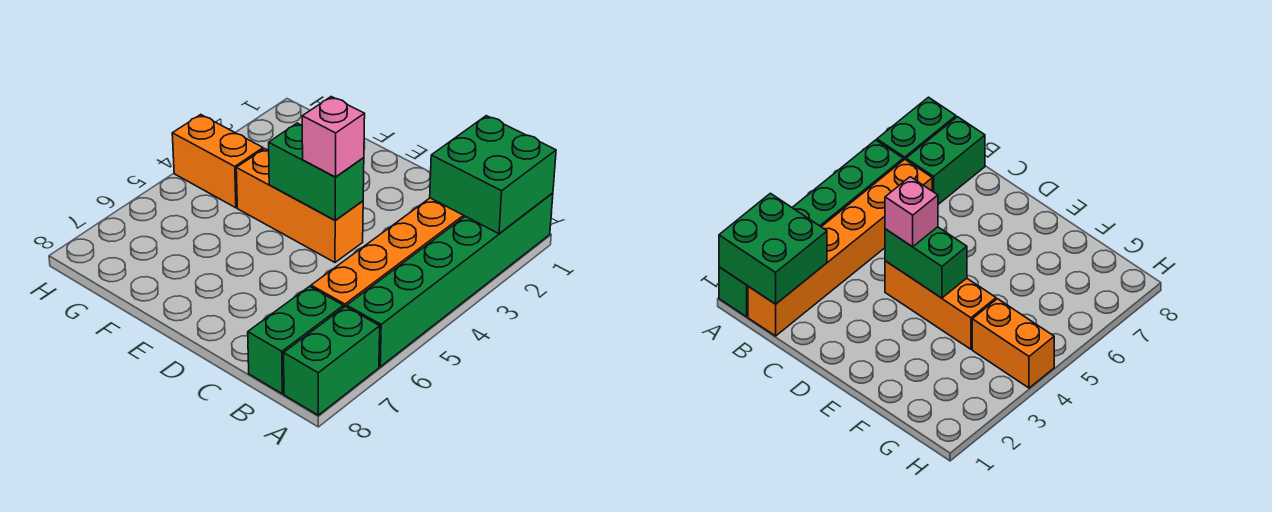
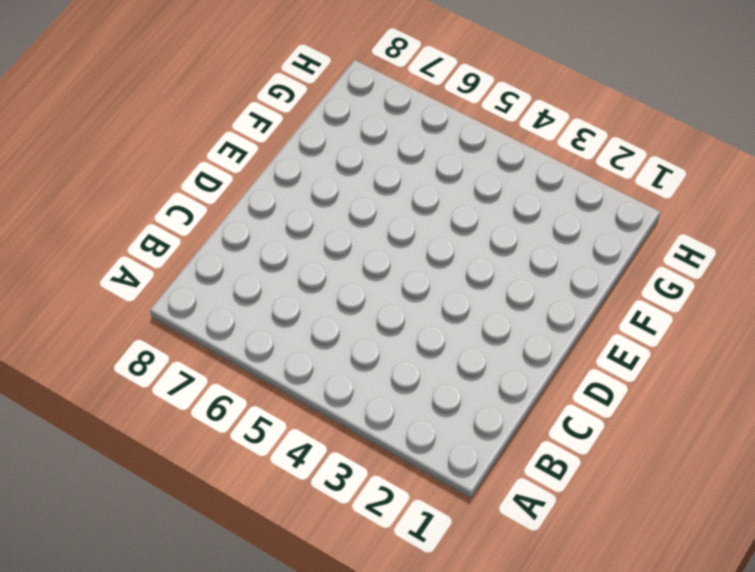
none -> green 1x6 brick [347,193,553,367]
none -> green 1x2 brick [284,306,380,415]

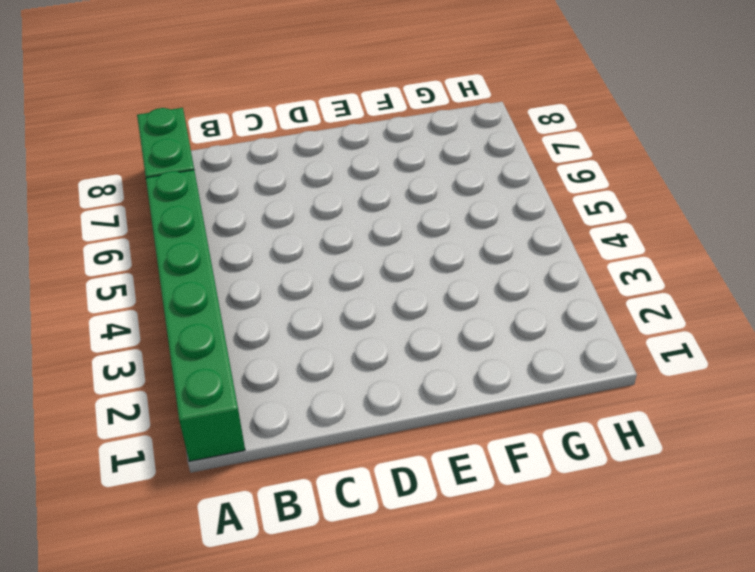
none -> orange 1x6 brick [311,198,465,308]
none -> green 1x2 brick [248,286,343,394]

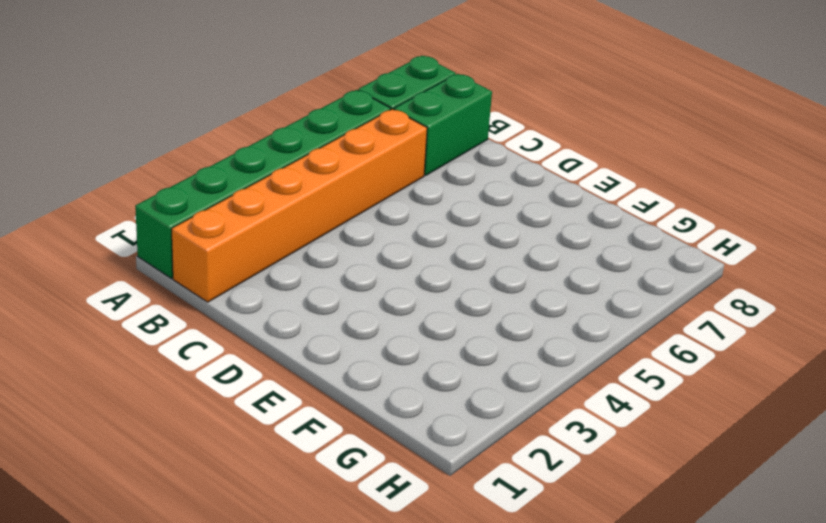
none -> orange 1x3 brick [236,149,363,262]
none -> orange 1x2 brick [172,115,263,208]

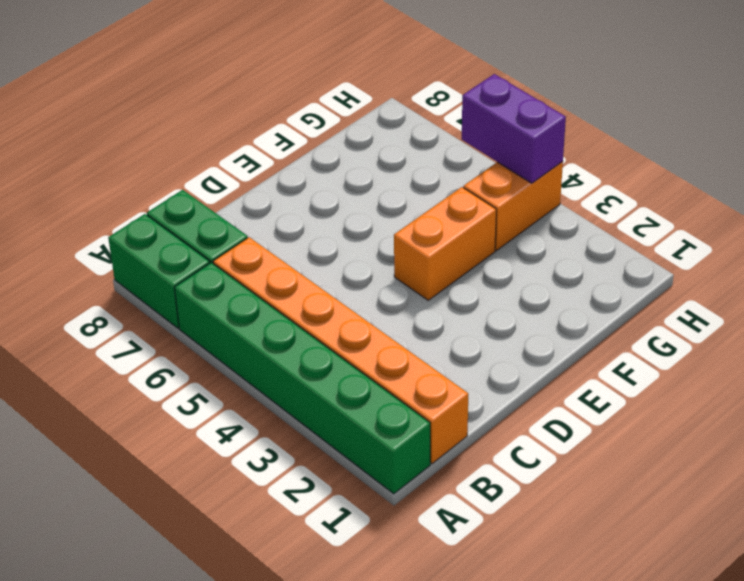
orange 1x2 brick [394,187,496,300] -> orange 1x3 brick [236,149,363,262]
purple 1x2 brick [462,74,566,183] -> none
none -> green 2x2 brick [430,116,556,234]
none -> green 1x2 brick [269,123,364,220]

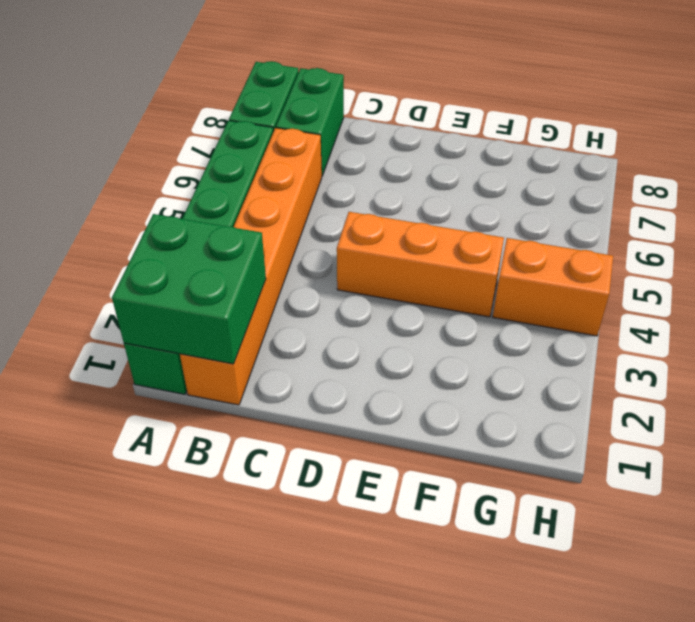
none -> green 1x2 brick [269,123,364,220]
none -> pink 1x1 brick [302,97,365,177]

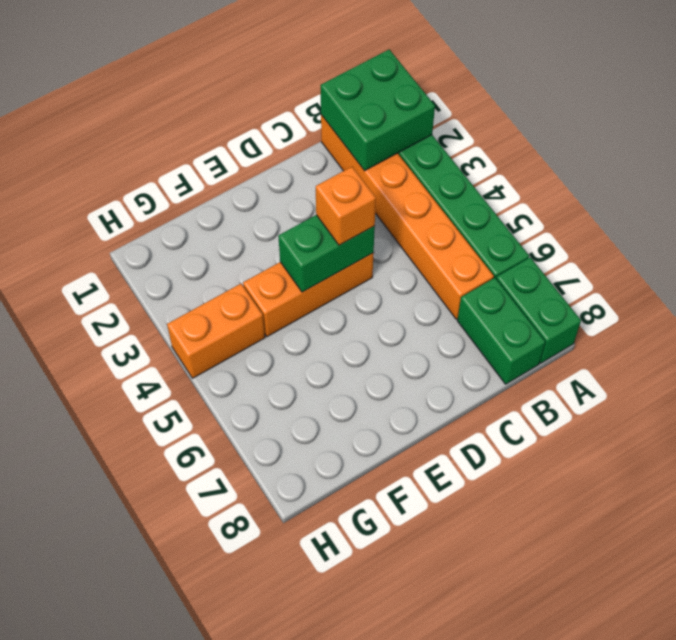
orange 1x1 brick [316,167,376,245] -> pink 1x1 brick [302,97,365,177]

